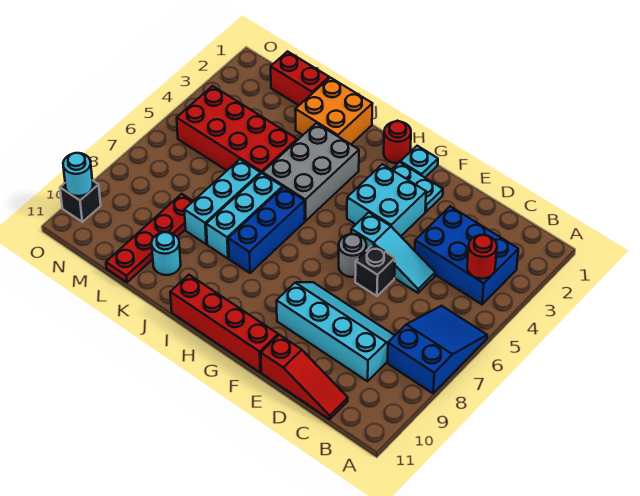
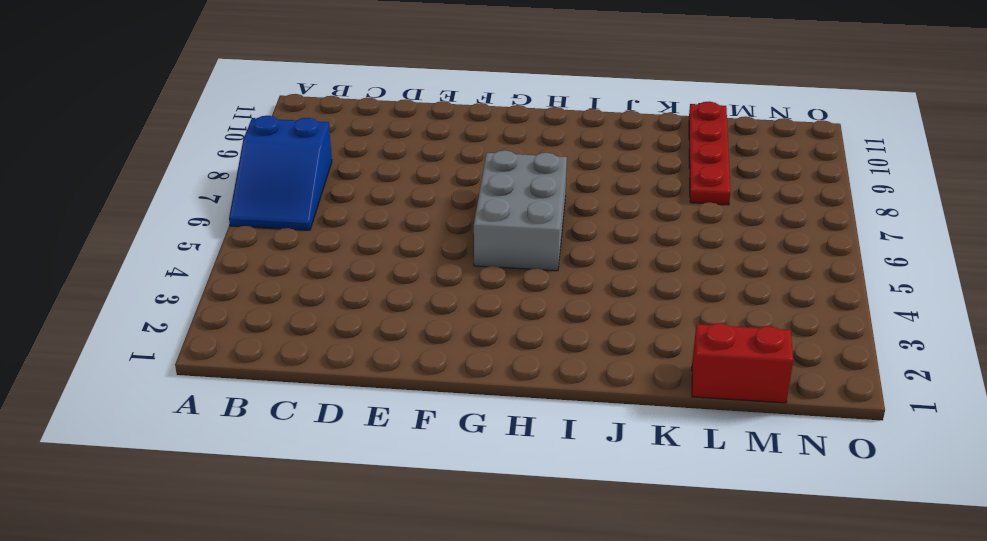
grey 2x3 brick [474,150,567,271] -> grey 2x3 brick moved to [263,123,359,221]
none -> blue 2x3 brick [415,206,518,304]
none -> cyan 2x4 slope [277,282,395,381]
none -> red 1x3 slope [261,335,348,419]

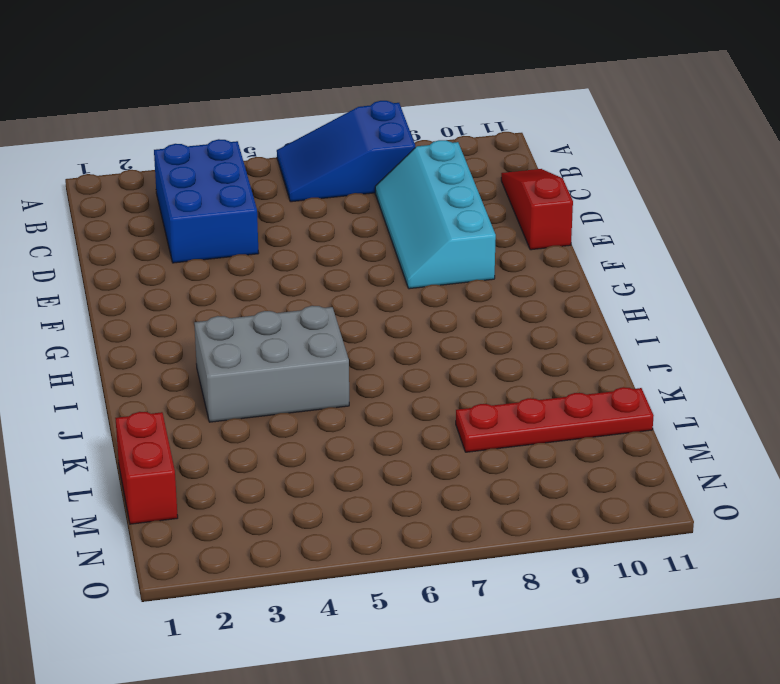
none -> cyan 1x3 slope [351,213,435,293]
none -> black 1x1 brick [355,244,395,296]
none -> cyan 1x2 plate [392,162,443,212]

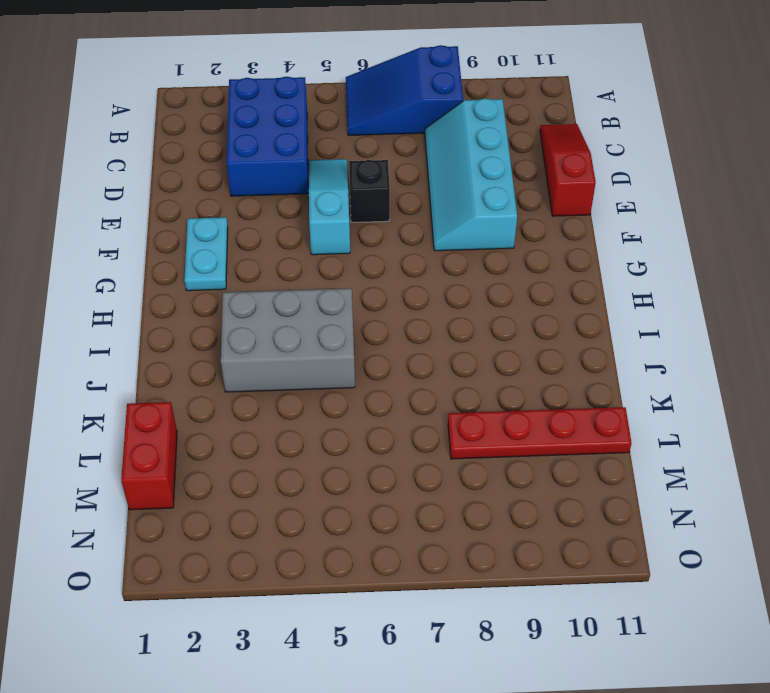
none -> cyan 2x2 brick [347,164,426,236]
none -> grey 1x1 round brick [339,234,366,277]
none -> red 1x4 brick [170,275,278,372]

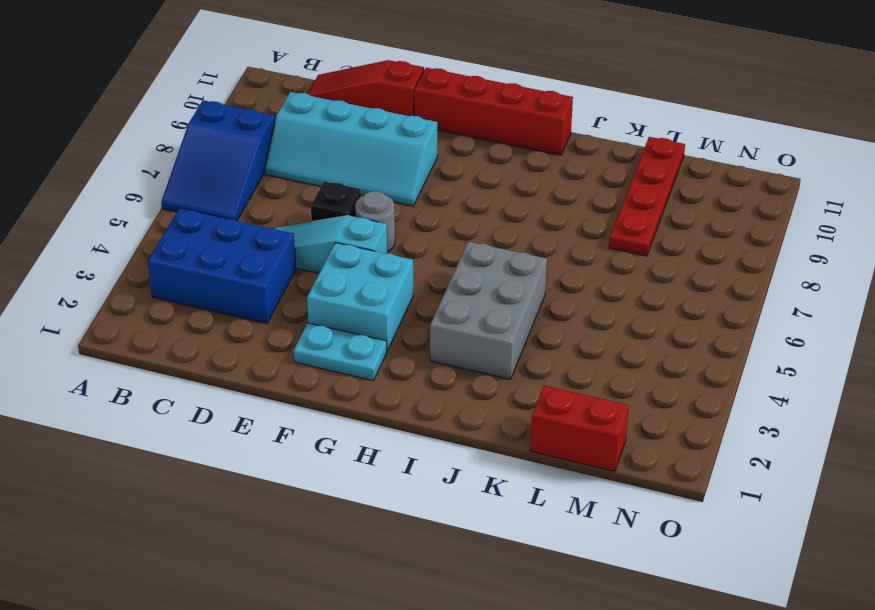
none -> cyan 1x1 plate [400,146,438,177]
none -> red 1x1 round brick [384,121,411,163]
none -> blue 1x3 brick [228,187,305,273]

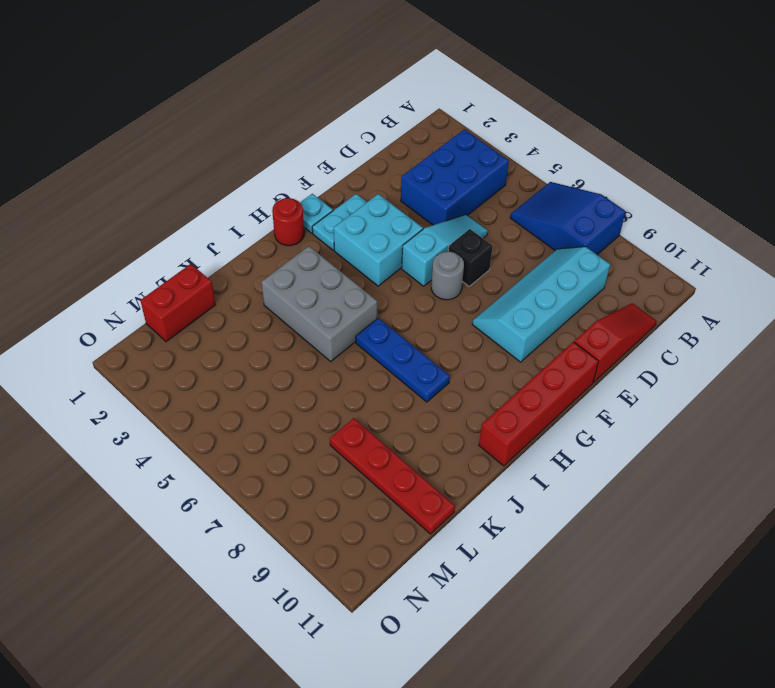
blue 1x3 plate [356,318,450,402] -> blue 1x3 brick [228,187,305,273]
none -> orange 2x2 brick [295,78,372,144]
none -> cyan 1x3 brick [206,173,283,259]
none -> red 2x4 brick [177,86,297,173]

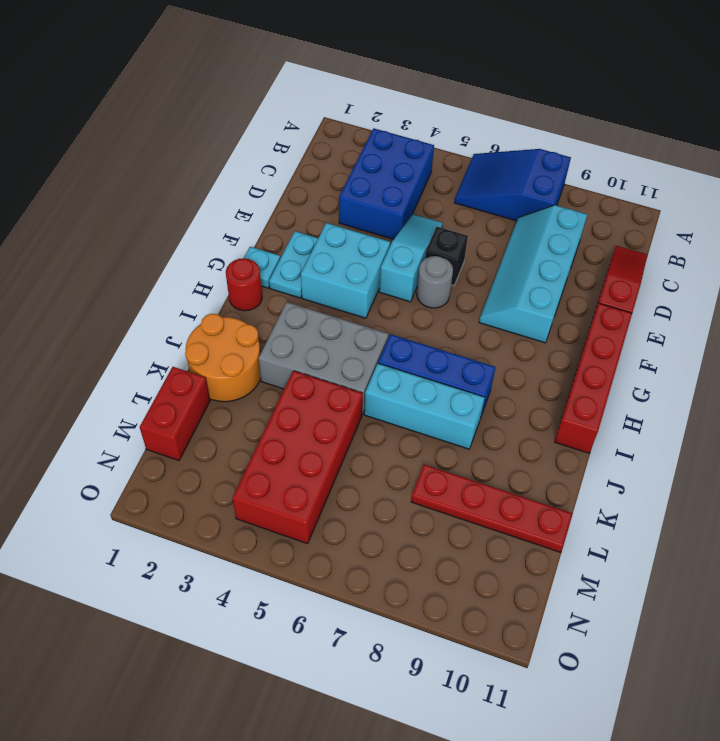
orange 2x2 round brick [185,314,261,402] -> orange 2x2 brick [295,78,372,144]
none -> cyan 1x3 brick [184,159,261,244]
none -> cyan 1x1 round brick [152,232,181,275]
none -> black 1x1 brick [60,180,101,222]

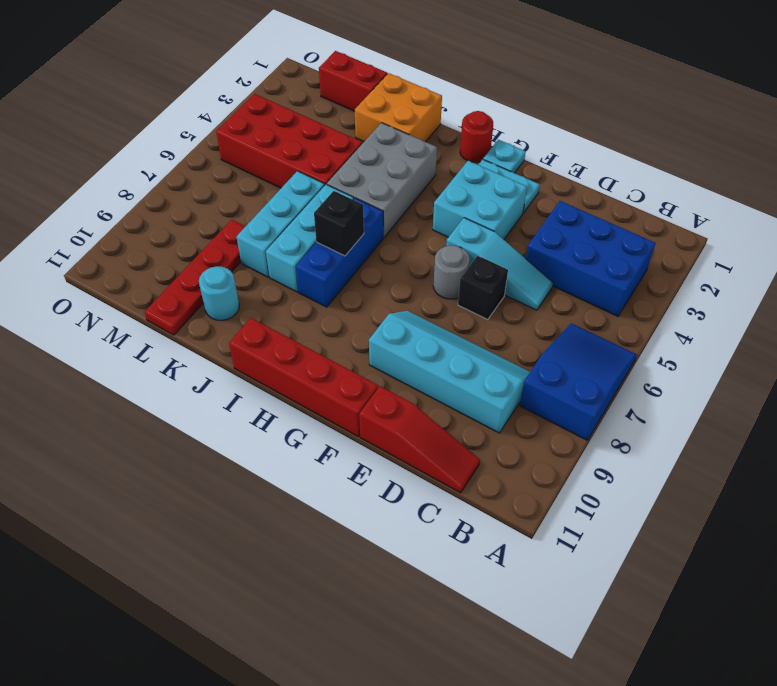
black 1x1 brick [314,191,364,256] -> black 1x1 brick moved to [60,180,101,222]
none -> red 1x1 round brick [467,235,497,279]
none -> cyan 1x1 round brick [63,153,93,196]

